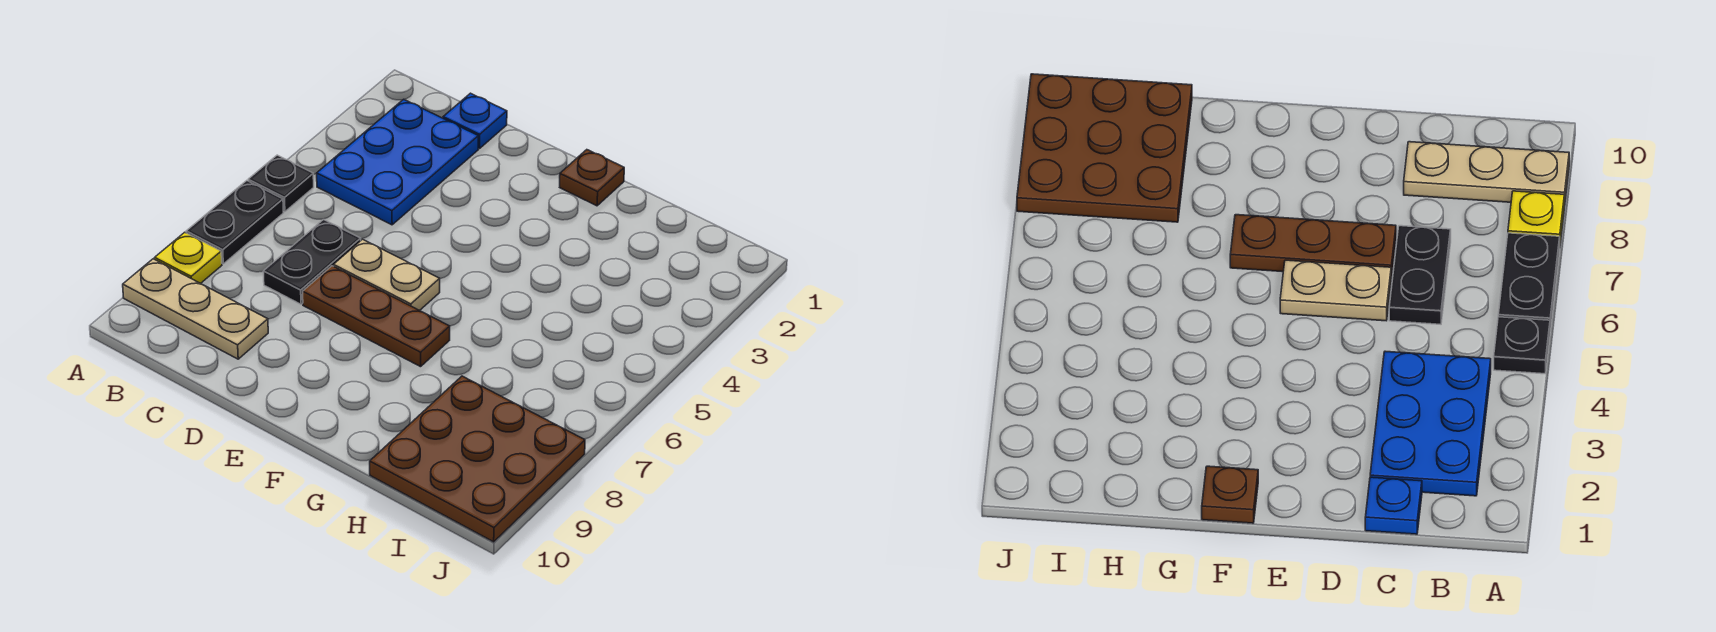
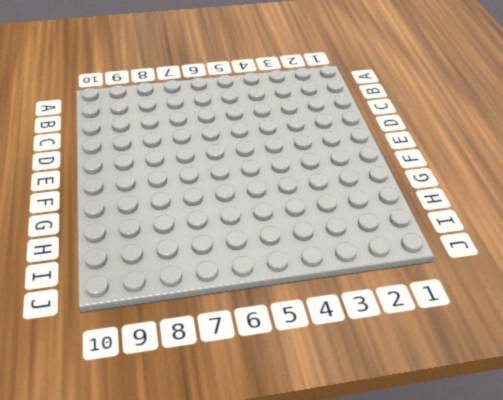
none -> black 1x1 plate [248,155,314,212]
none -> black 1x2 plate [186,181,284,264]

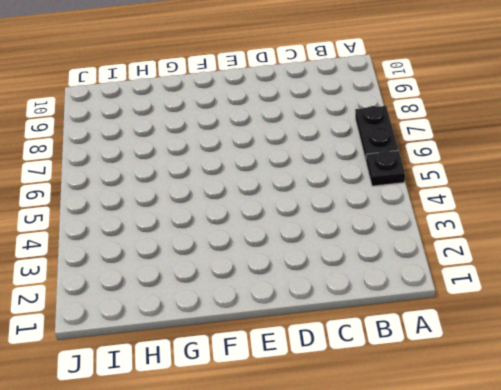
none -> yellow 1x1 plate [155,232,222,283]
none -> tan 1x3 plate [123,259,268,359]

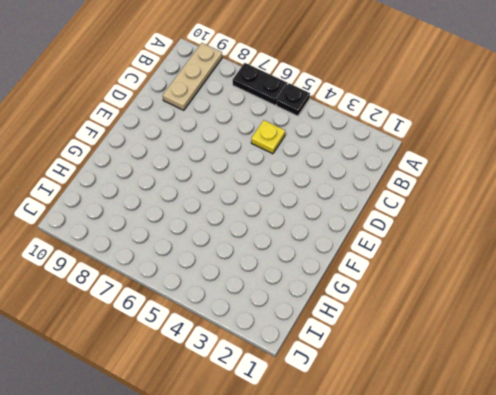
yellow 1x1 plate [251,120,285,154] -> yellow 1x1 plate moved to [155,232,222,283]
none -> blue 2x3 plate [317,99,478,225]
none -> blue 1x1 plate [443,93,507,148]

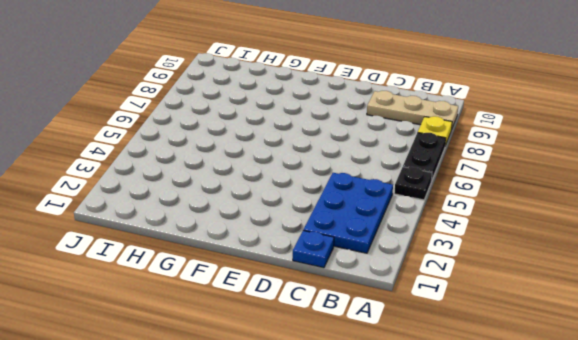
none -> black 1x2 plate [263,220,361,304]
none -> tan 1x2 plate [333,239,440,311]

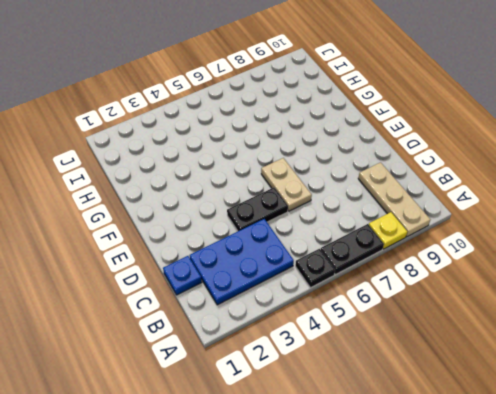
black 1x2 plate [227,188,288,231] -> black 1x2 plate moved to [263,220,361,304]
none -> brown 1x3 plate [303,266,450,367]
none -> brown 1x1 plate [560,150,624,206]

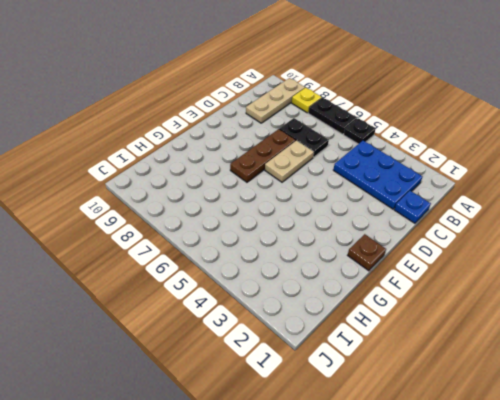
none -> brown 3x3 plate [370,376,585,542]

